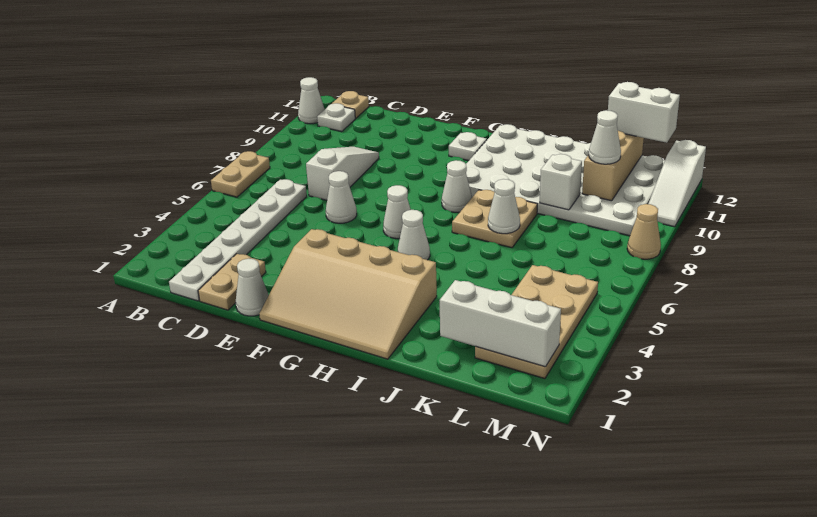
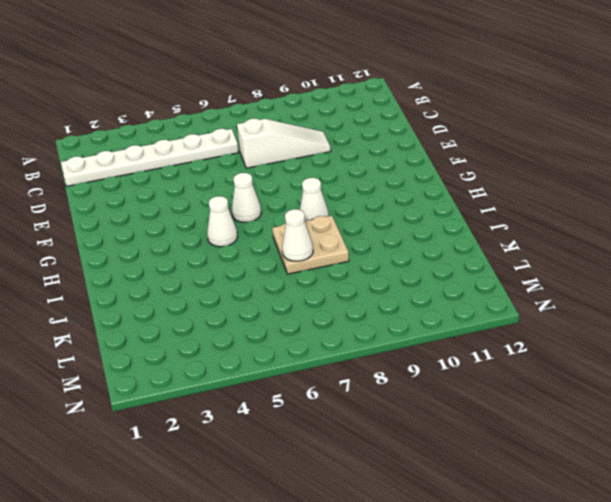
none -> tan 1x2 plate [211,151,270,197]
none -> white 1x1 cone [298,77,325,124]
none -> white 1x1 plate [317,103,355,132]

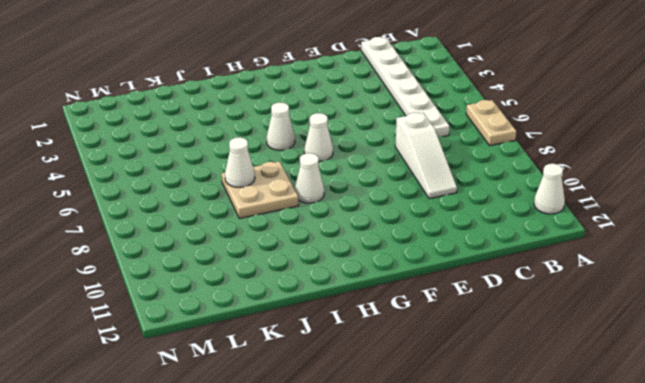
none -> white 1x1 plate [317,103,355,132]
none -> tan 1x1 plate [332,91,369,118]
none -> tan 1x2 plate [198,254,266,310]

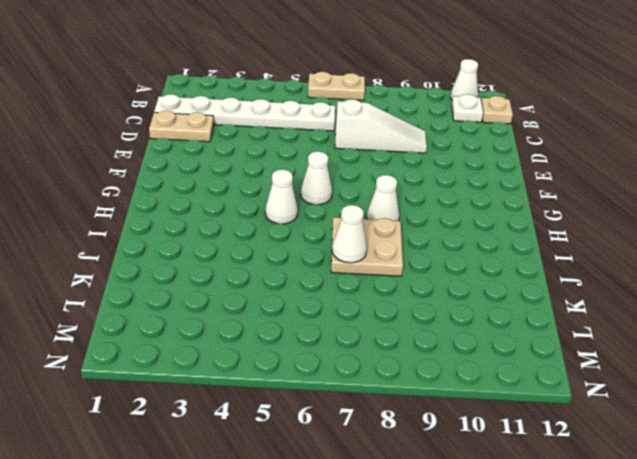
none -> white 1x1 cone [236,258,269,316]
none -> white 1x1 cone [326,171,357,223]
none -> tan 3x4 slope [259,229,437,359]

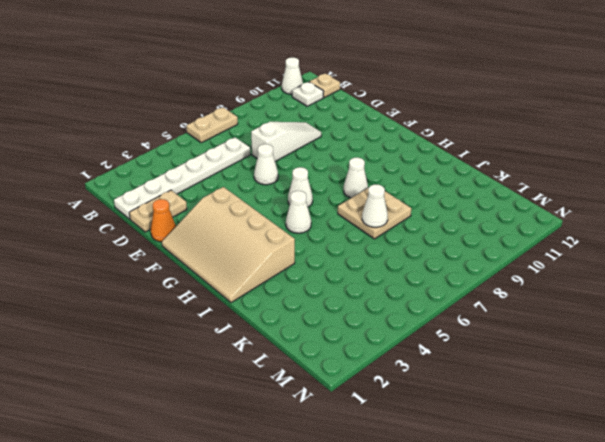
orange 1x1 cone [151,199,176,242] -> white 1x1 cone [236,258,269,316]
none -> white 1x1 plate [449,132,487,161]
none -> white 4x6 plate [466,124,665,236]
none -> tan 2x4 plate [475,265,598,379]

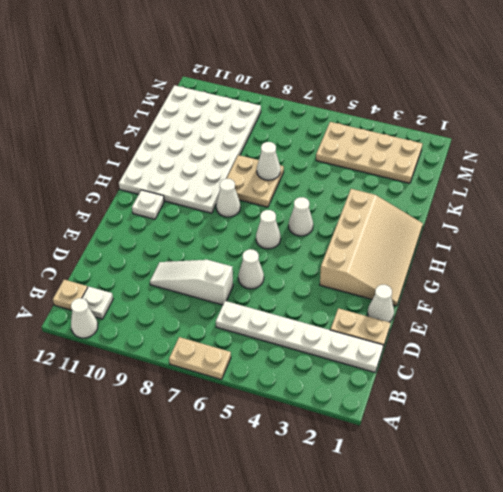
none -> tan 1x1 cone [627,204,661,259]
none -> white 1x3 slope [649,140,706,227]
none -> white 1x3 brick [439,280,561,367]

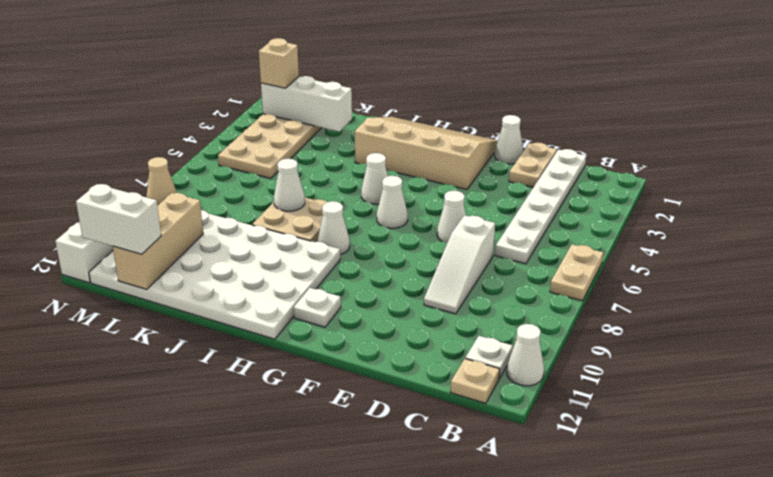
tan 1x1 brick [259,38,299,88] -> none
none -> white 1x1 brick [540,154,582,210]
none -> white 1x1 cone [589,110,621,164]

